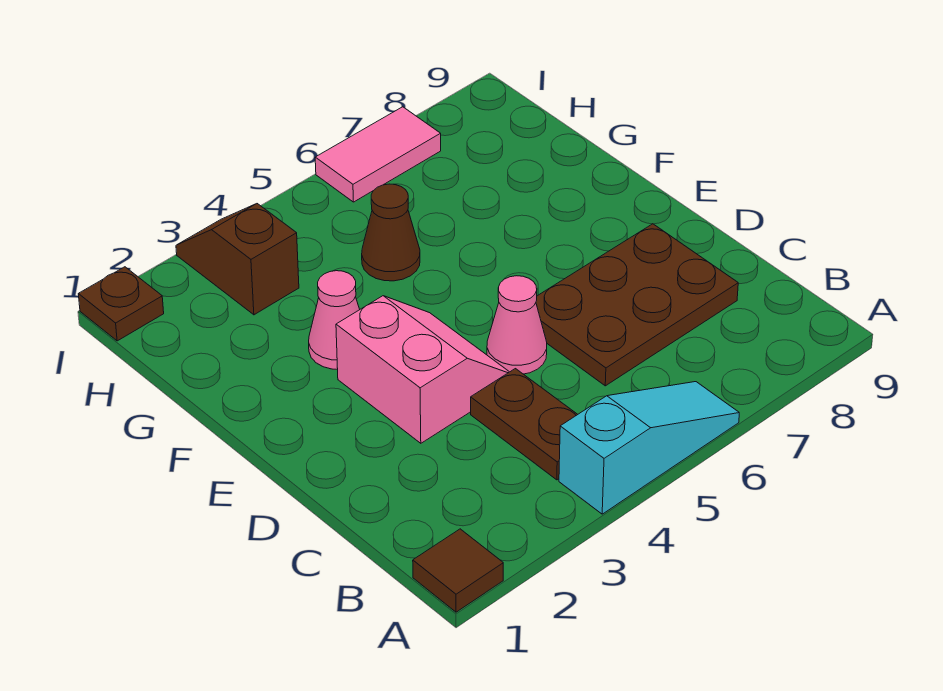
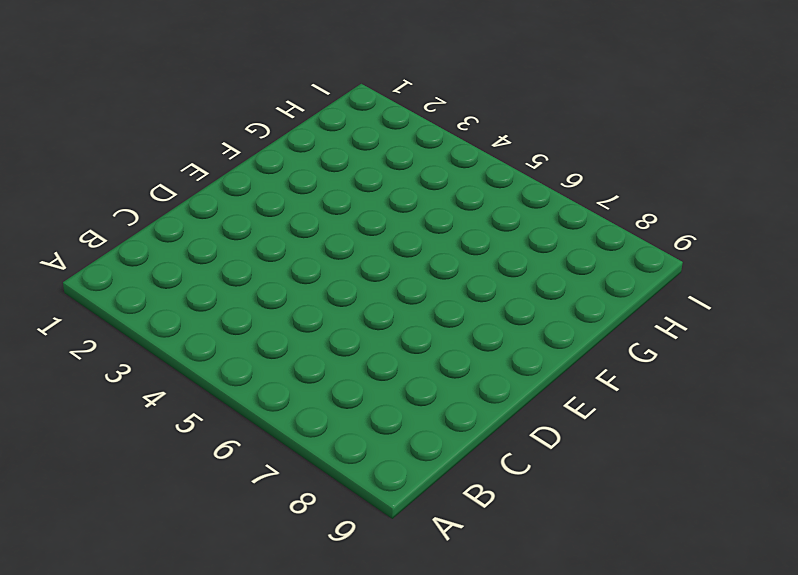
none -> brown 1x1 tile [413,529,503,612]
none -> cyan 1x3 slope [559,382,739,514]

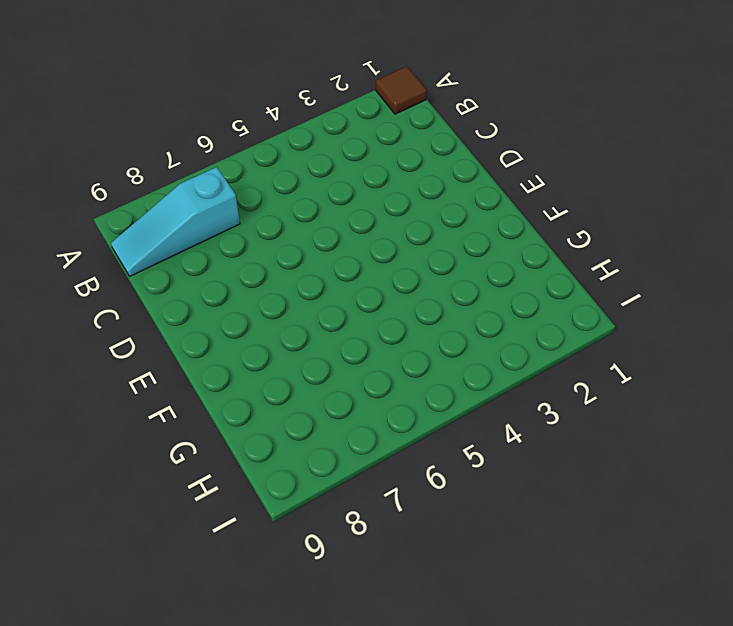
cyan 1x3 slope [111,167,240,276] -> cyan 1x3 slope moved to [559,382,739,514]
none -> brown 1x2 plate [471,369,578,480]
none -> brown 2x3 plate [536,224,738,386]

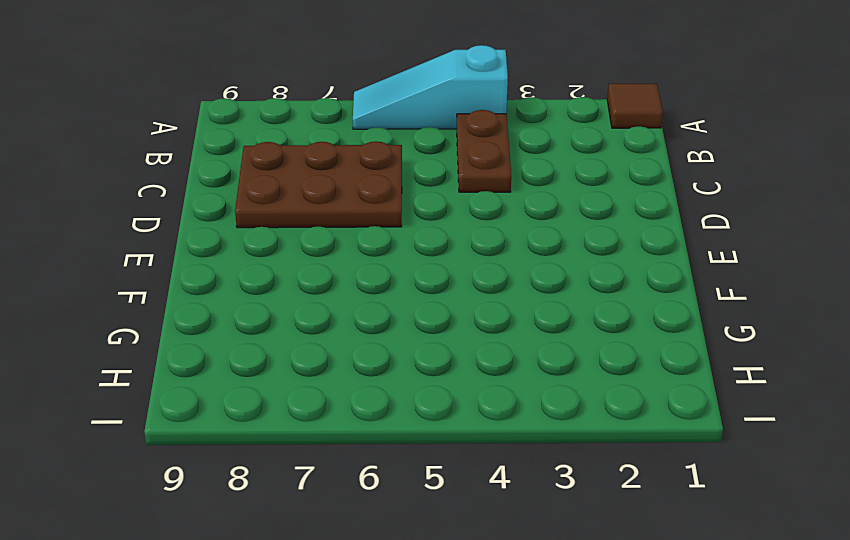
none -> pink 2x2 slope [336,296,509,443]
none -> pink 1x1 cone [487,276,547,374]

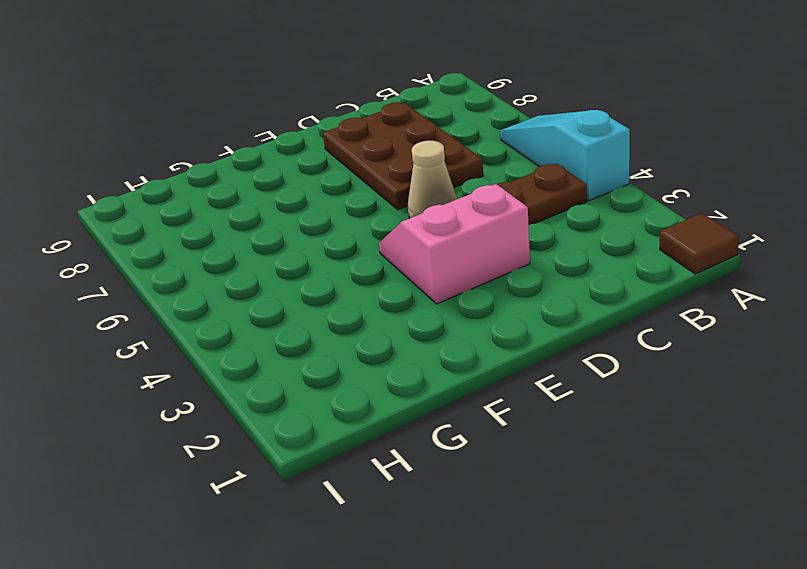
tan 1x1 cone [408,141,457,218] -> pink 1x1 cone [487,276,547,374]
none -> pink 1x1 cone [309,271,360,369]
none -> brown 1x1 cone [362,184,420,281]

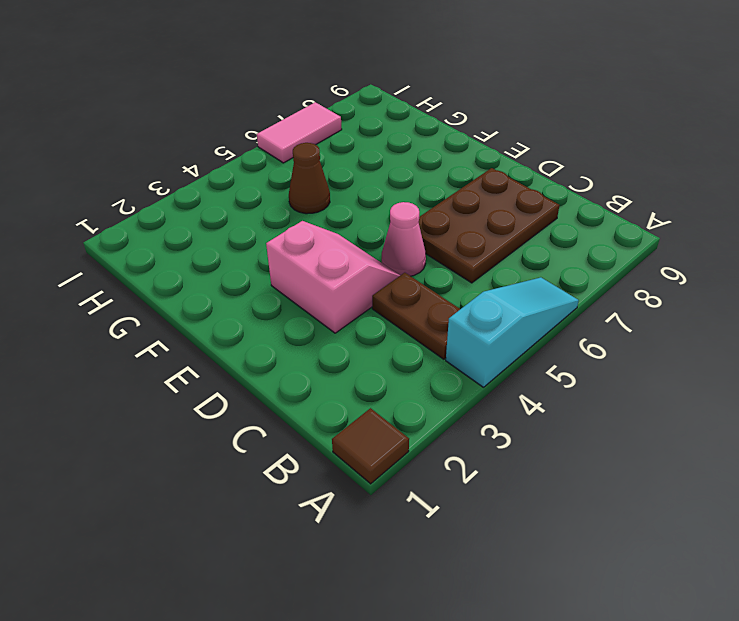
none -> pink 1x1 cone [309,271,360,369]
none -> brown 1x2 slope [176,204,299,315]

